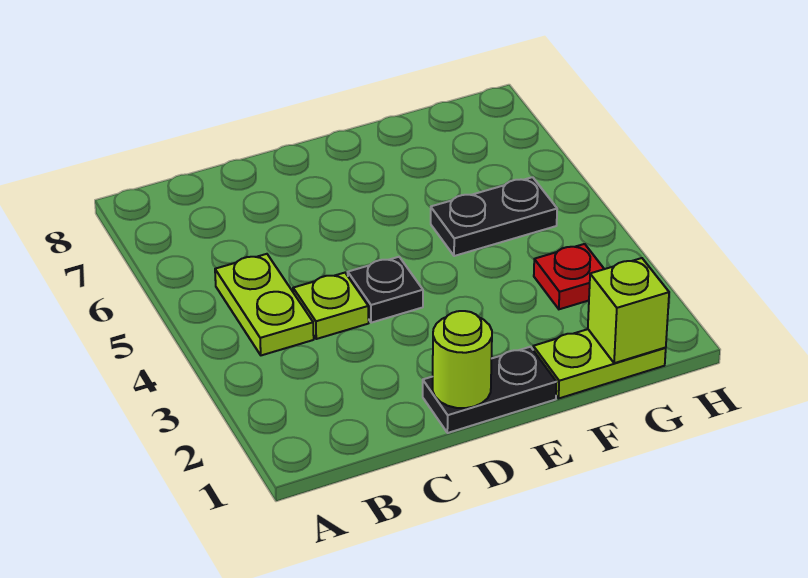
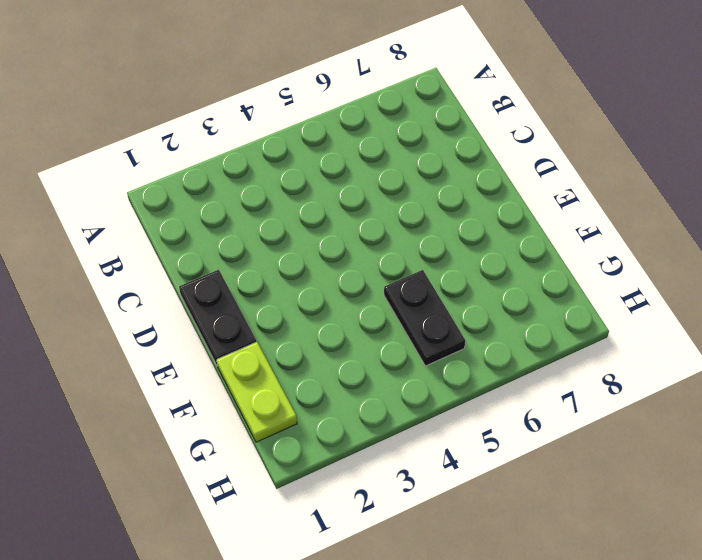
none -> lime 1x2 plate [215,254,314,355]
none -> lime 1x1 plate [293,273,369,339]

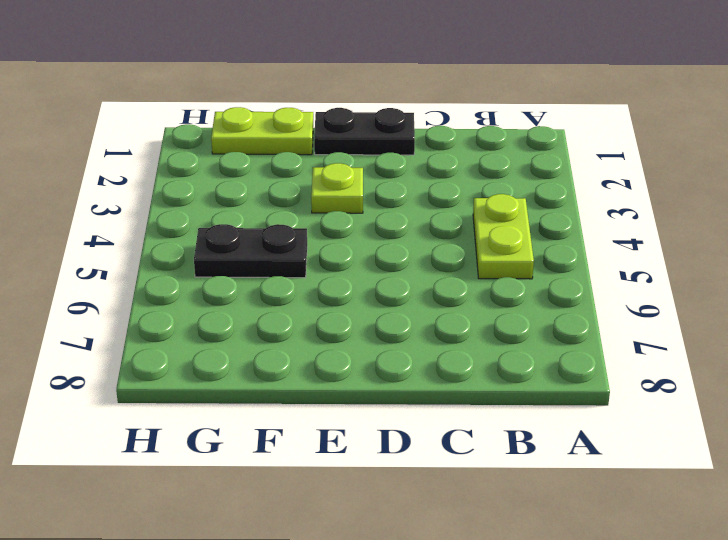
lime 1x1 plate [311,163,363,213] -> lime 1x1 plate moved to [293,273,369,339]
none -> black 1x1 plate [348,257,423,323]
none -> red 1x1 plate [534,244,604,309]

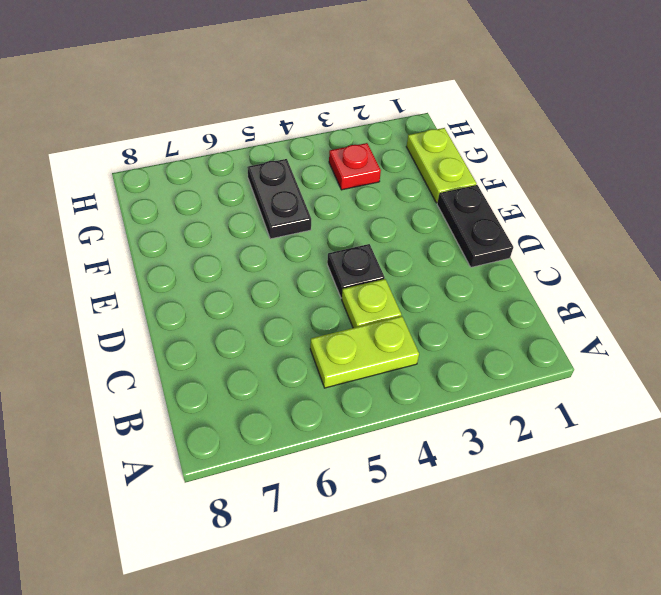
none -> lime 1x1 round brick [433,311,492,408]
none -> lime 1x1 brick [588,258,669,363]

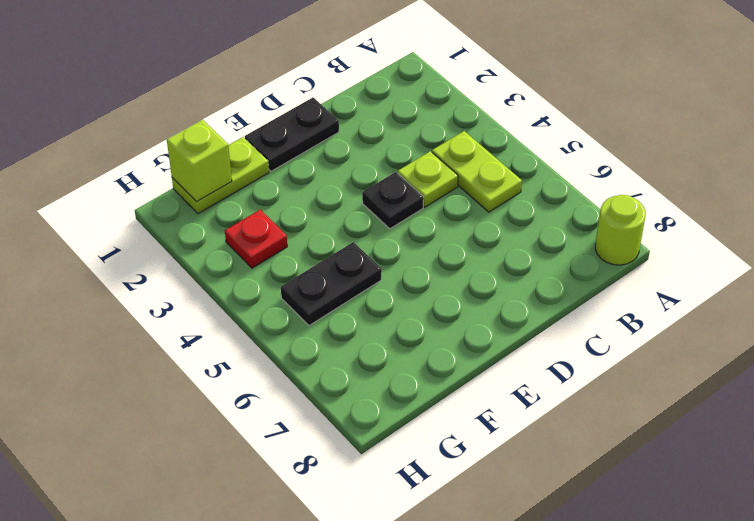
lime 1x1 round brick [595,195,646,265] -> lime 1x1 round brick moved to [433,311,492,408]

